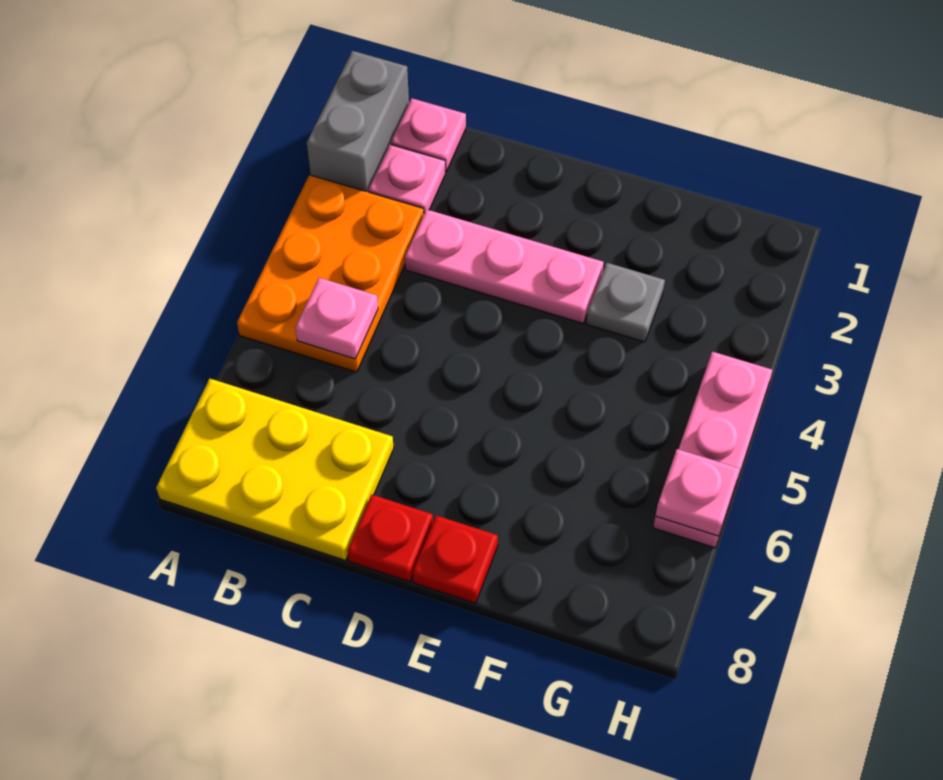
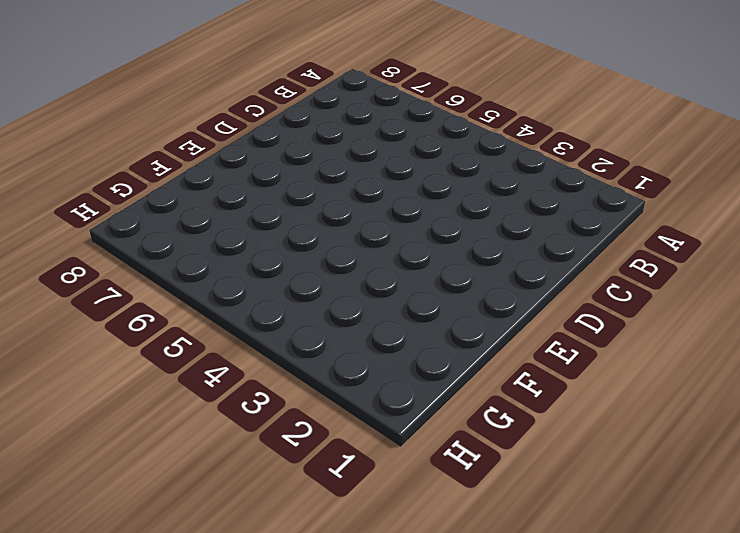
none -> grey 1x2 brick [307,51,409,192]
none -> orange 2x3 plate [237,175,424,372]
none -> yellow 2x3 plate [156,379,394,561]

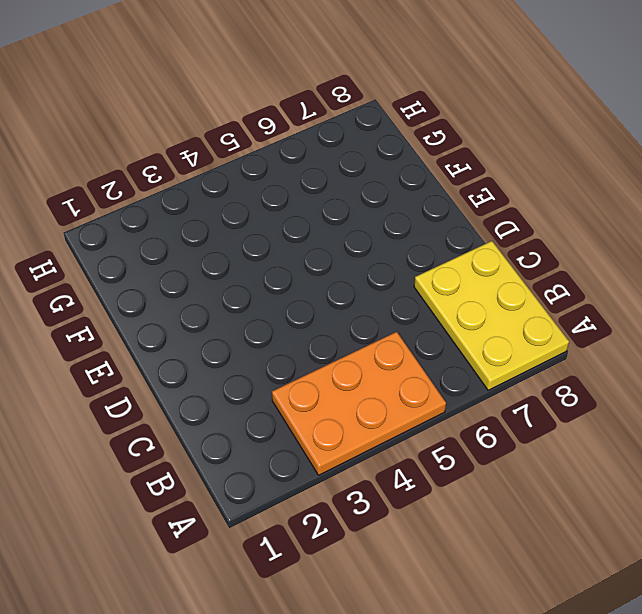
none -> grey 1x2 brick [307,51,409,192]
none -> pink 1x1 plate [391,98,466,172]
none -> pink 1x1 plate [369,145,445,213]

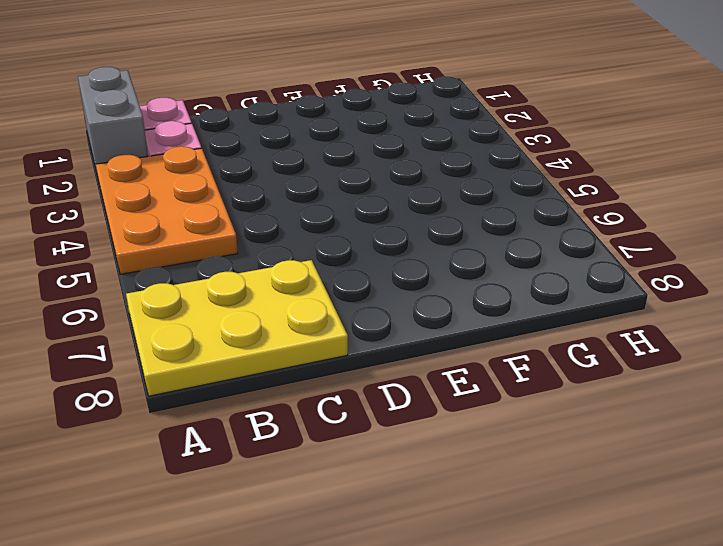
none -> pink 1x3 plate [405,209,603,323]
none -> red 1x1 plate [348,495,433,582]
none -> red 1x1 plate [413,515,498,603]

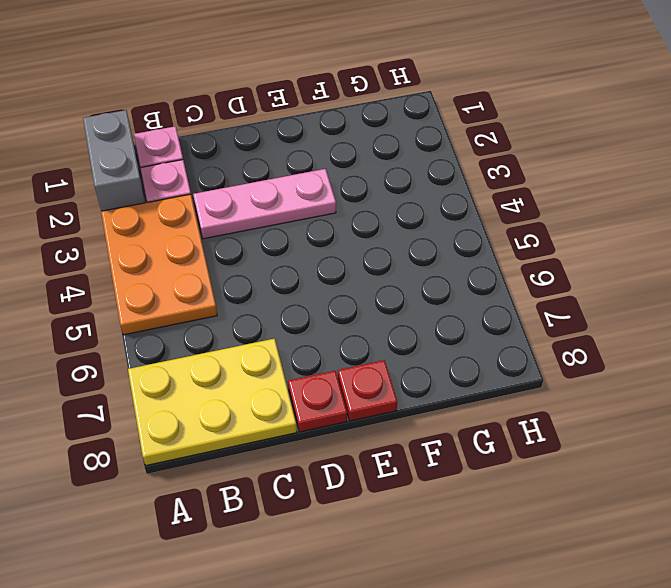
none -> grey 1x1 plate [587,263,665,342]
none -> pink 1x3 plate [653,352,772,548]
none -> pink 1x1 plate [295,278,378,359]

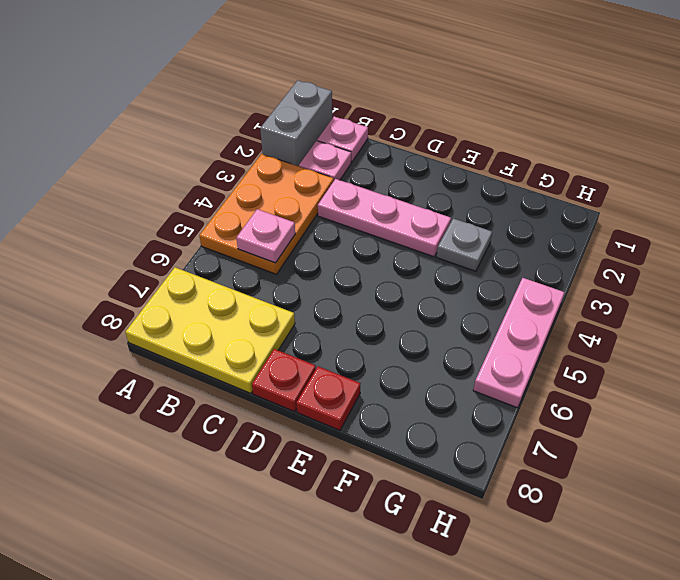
none -> pink 1x1 plate [656,449,740,536]

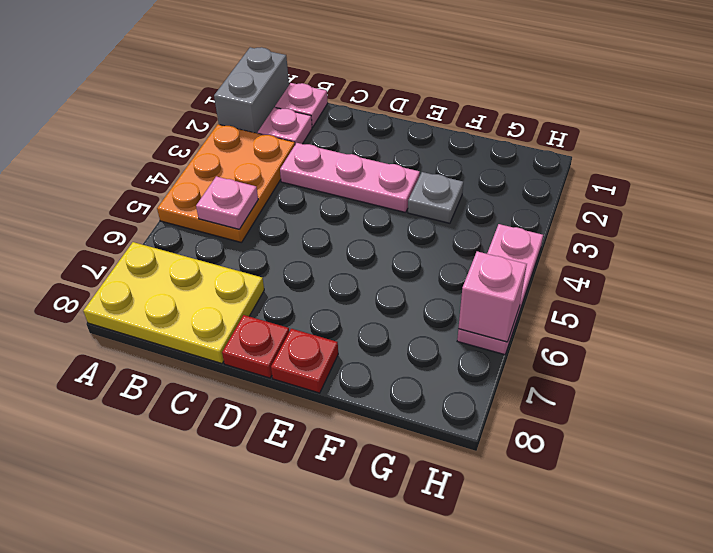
pink 1x1 brick [458,251,527,342] -> pink 1x1 plate [656,449,740,536]

